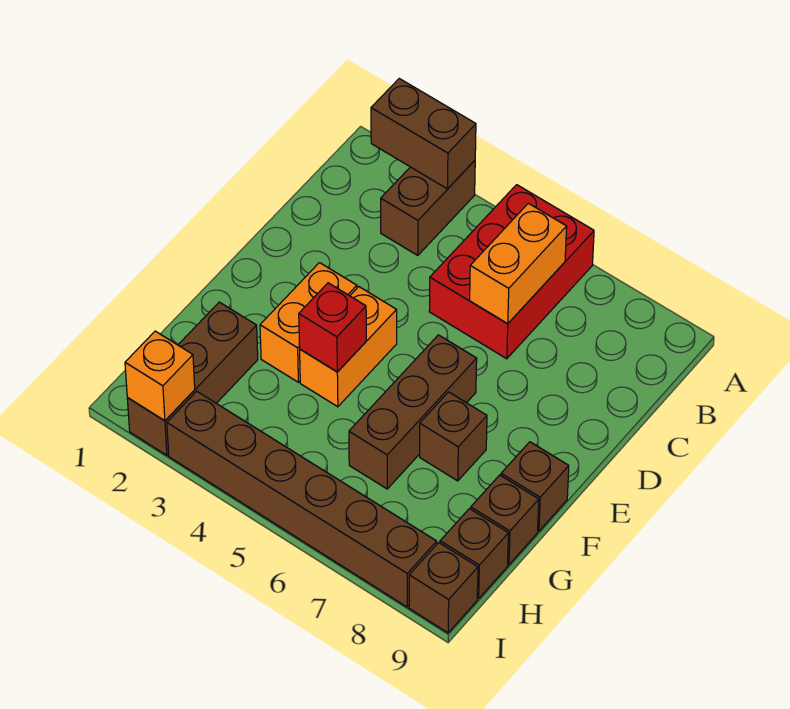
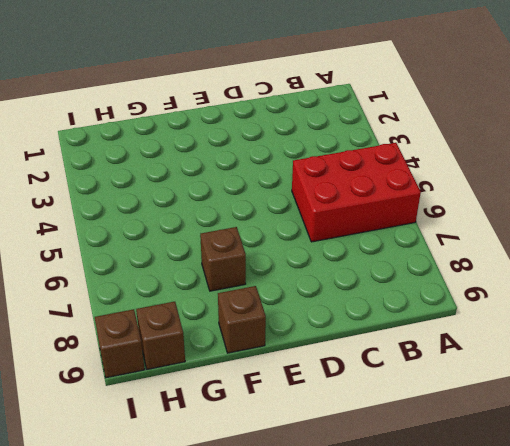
none -> brown 1x2 brick [381,161,475,255]
none -> orange 1x2 brick [260,263,357,382]
none -> orange 1x2 brick [300,287,397,407]

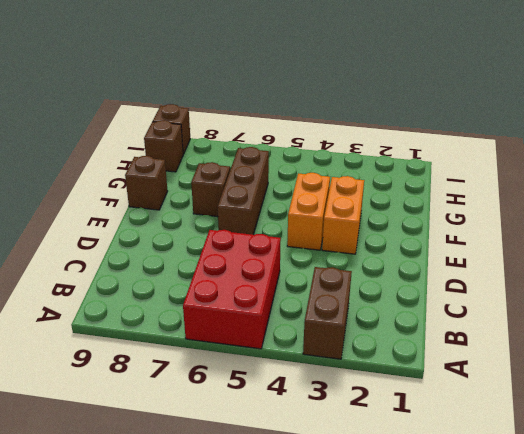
none -> brown 1x3 brick [127,302,258,455]
none -> brown 1x1 brick [471,475,539,565]
none -> brown 1x6 brick [167,391,437,607]

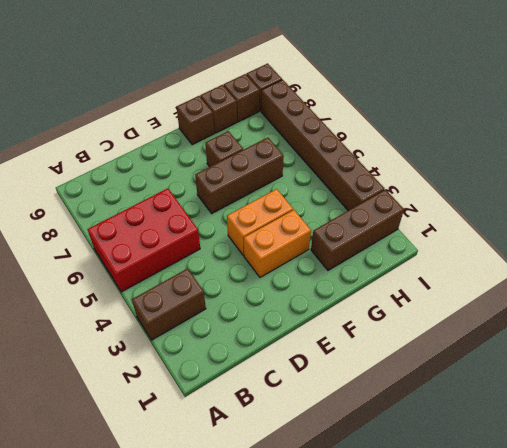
none -> brown 1x2 brick [371,79,476,189]
none -> orange 1x2 brick [470,203,567,323]
none -> red 1x1 brick [299,283,366,372]

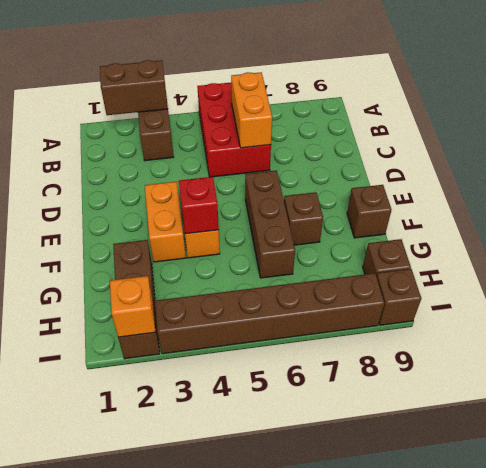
none -> brown 1x1 brick [471,475,539,565]

